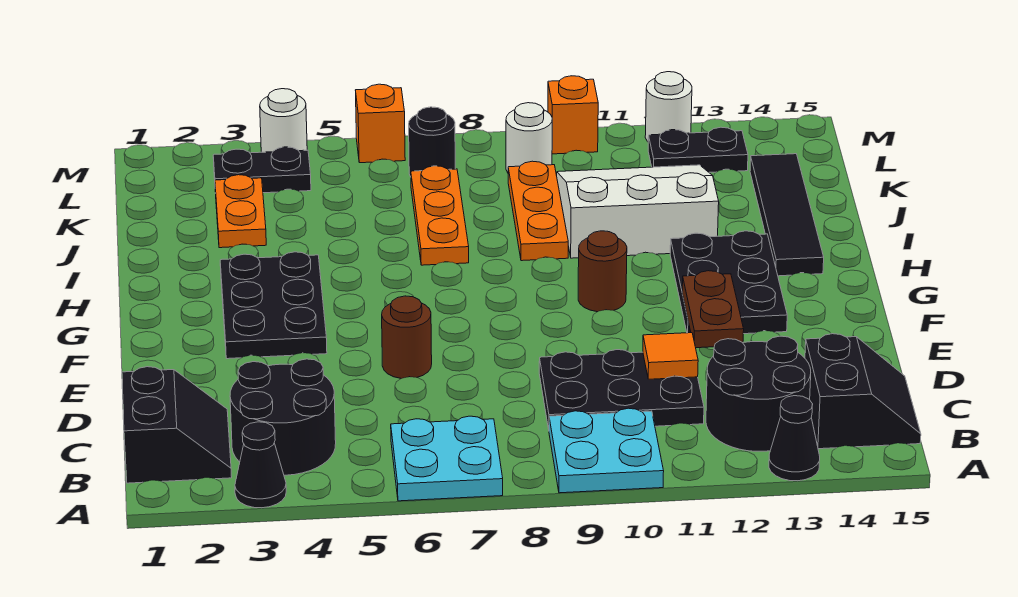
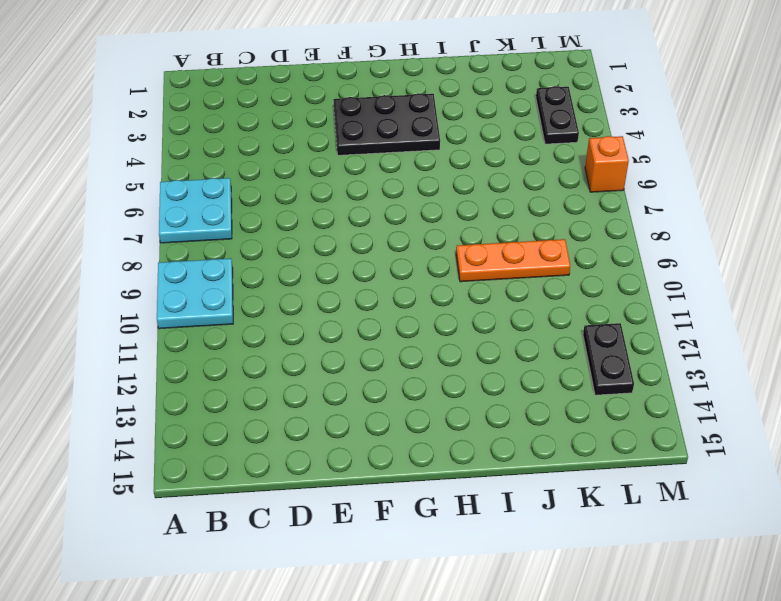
none -> black 1x1 cone [235,422,286,508]
none -> black 1x1 cone [769,396,820,481]
none -> black 2x2 slope [122,367,232,483]

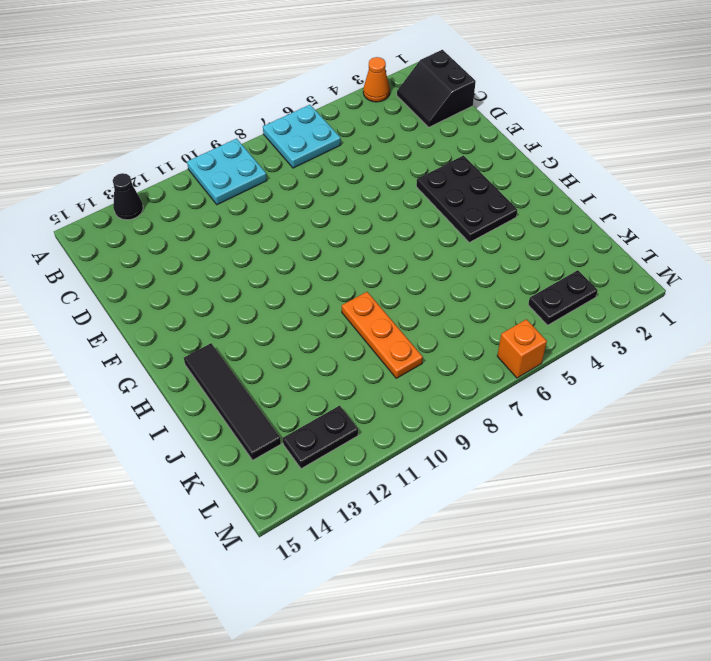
orange 1x1 cone [363,57,390,102] -> black 1x1 cone [235,422,286,508]
none -> black 2x2 round brick [230,359,336,475]
none -> black 2x2 round brick [706,336,811,451]
none -> black 2x2 slope [805,334,921,449]

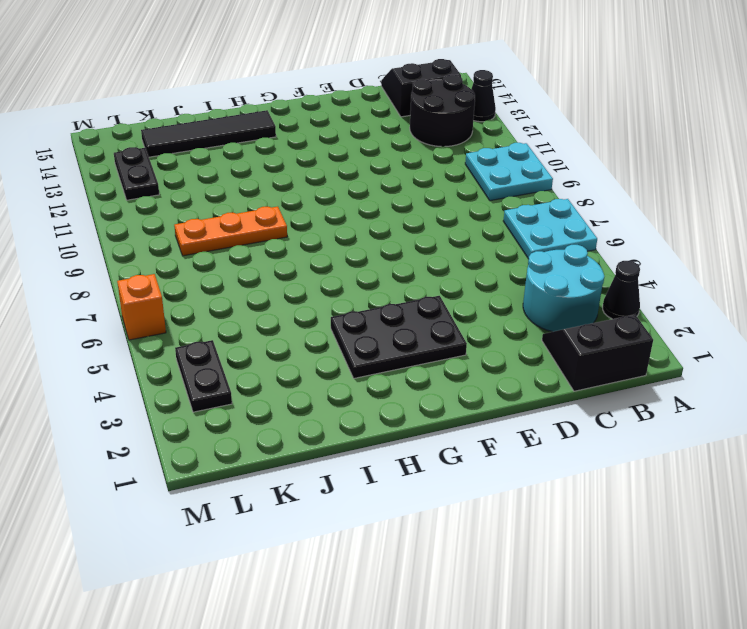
cyan 2x2 round brick [523,245,604,332] -> black 2x2 round brick [230,359,336,475]
none -> black 2x3 plate [539,350,704,429]
none -> brown 1x1 round brick [382,296,432,379]
none -> black 2x3 plate [670,231,787,334]

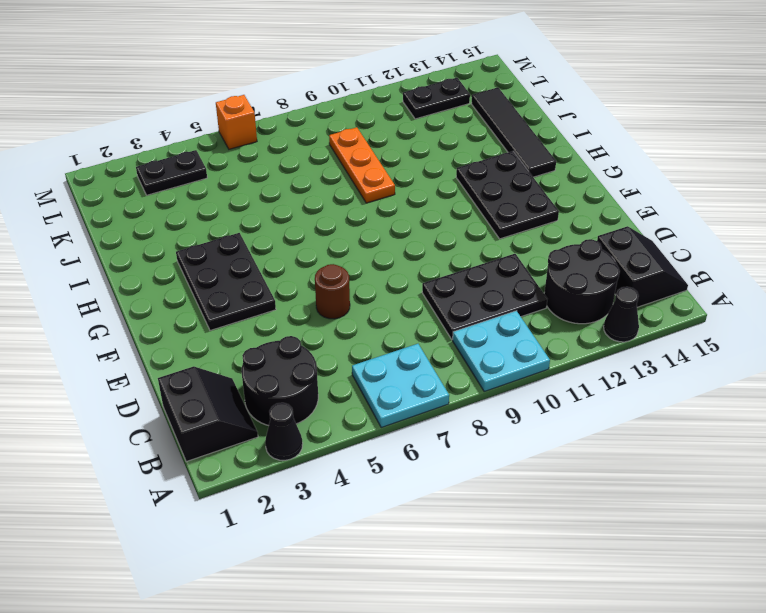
none -> brown 1x1 round brick [578,231,627,312]
none -> orange 1x3 plate [411,166,469,265]
none -> white 3x3 slope [557,165,719,258]

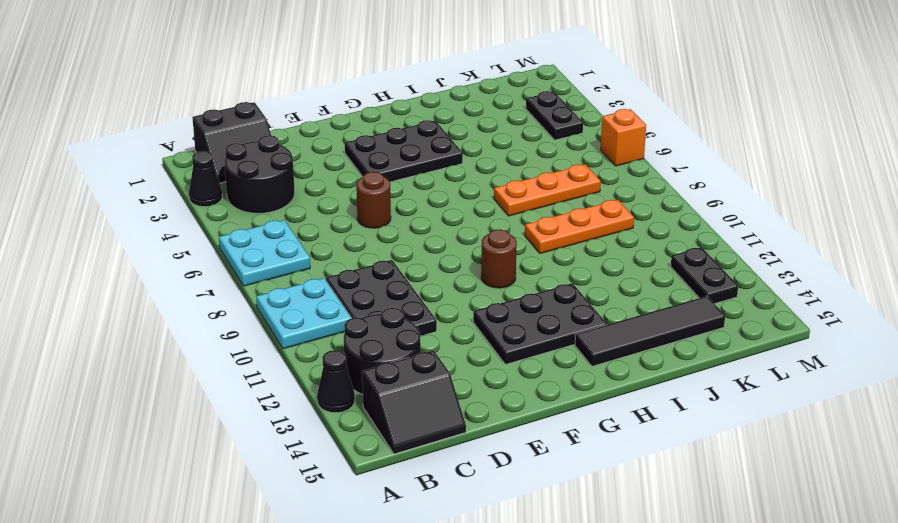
none -> white 3x3 slope [557,165,719,258]
none -> orange 1x2 plate [215,175,266,248]
none -> black 1x1 round brick [409,107,455,177]

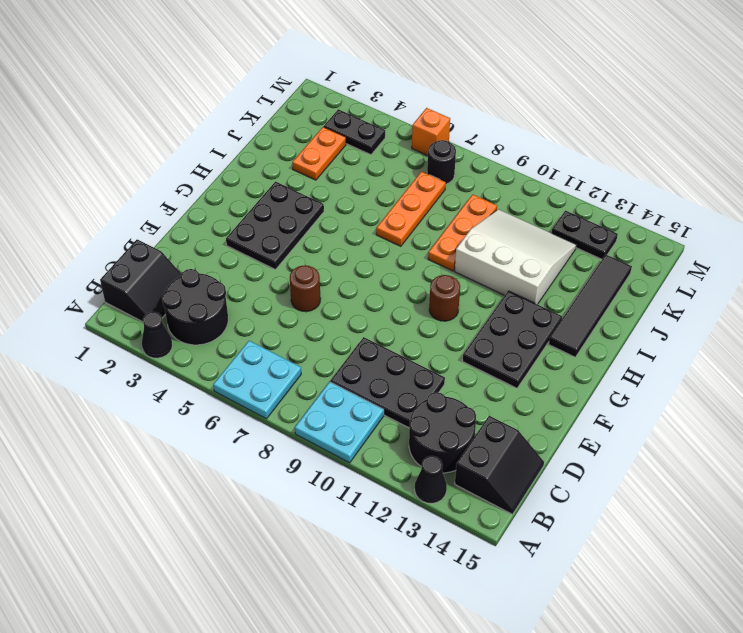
none -> white 1x1 round brick [506,103,552,173]
none -> white 1x1 round brick [260,89,307,152]
none -> orange 1x1 brick [548,76,598,154]

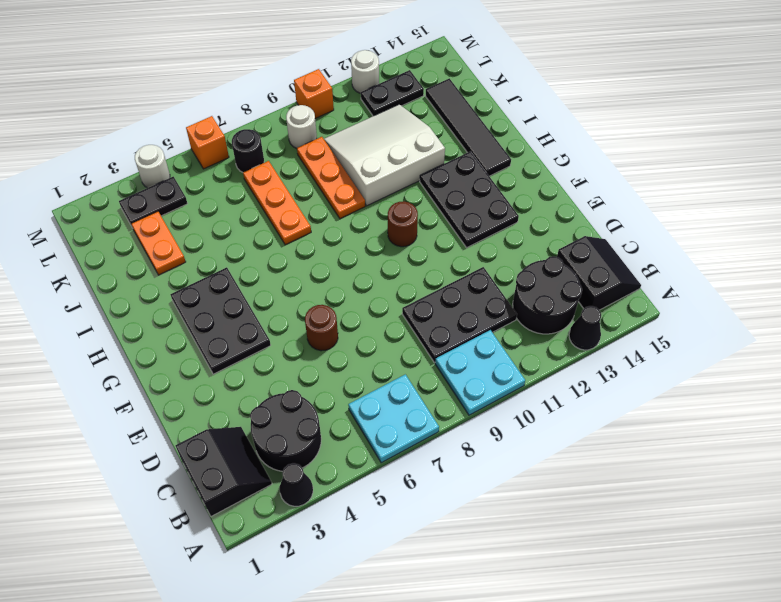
none -> orange 1x1 tile [643,333,698,379]
none -> brown 1x2 plate [682,271,744,348]

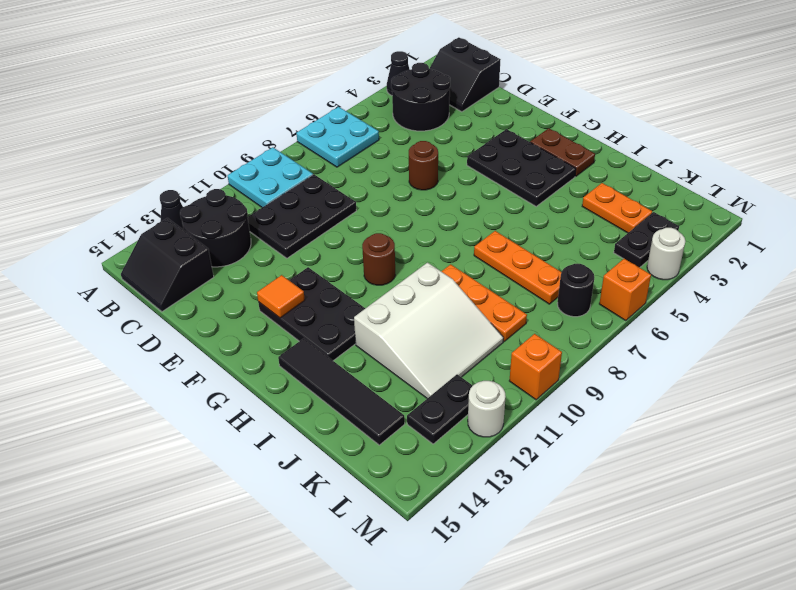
orange 1x1 tile [257,275,305,318] -> orange 1x1 tile moved to [643,333,698,379]
brown 1x2 plate [530,128,595,176] -> brown 1x2 plate moved to [682,271,744,348]
none -> white 1x1 round brick [506,103,552,173]

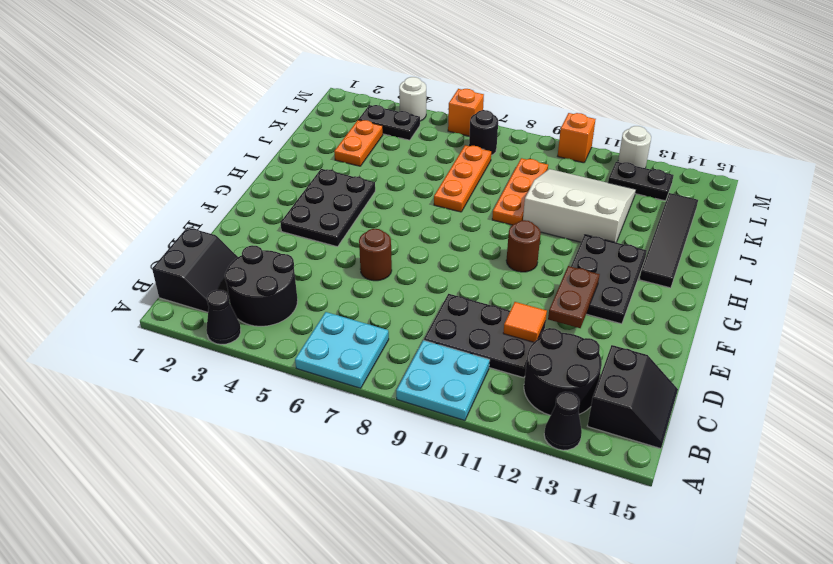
none -> white 1x1 round brick [506,103,552,173]

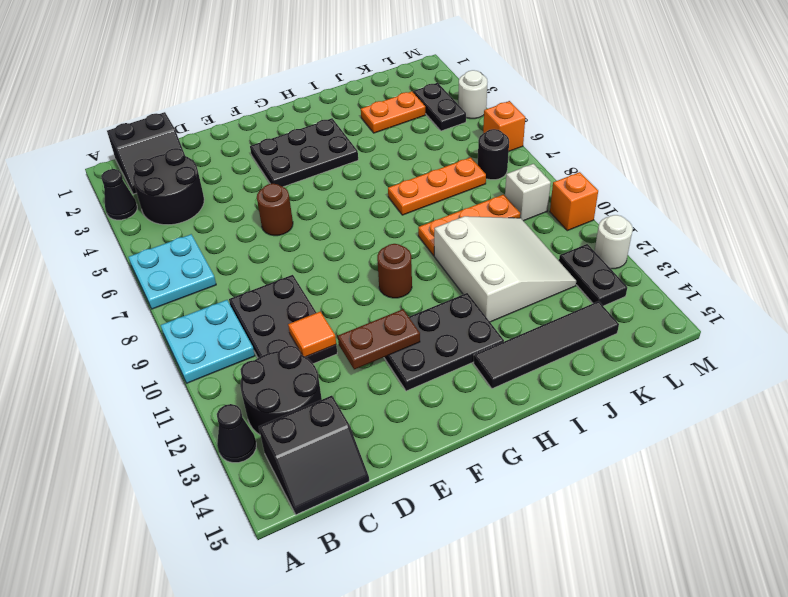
white 1x1 brick [505,164,551,221] -> white 1x1 round brick [506,103,552,173]

